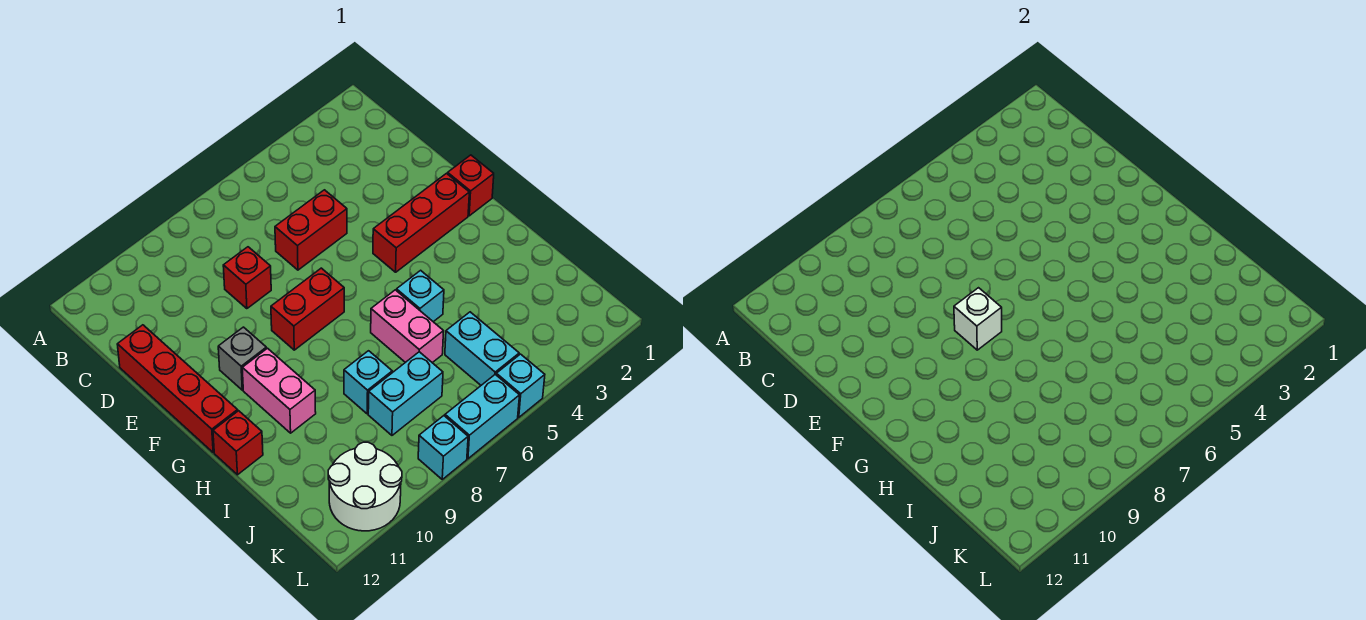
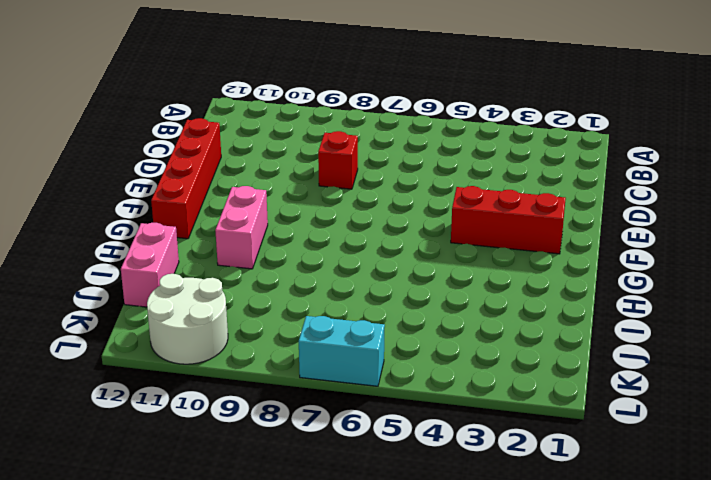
pink 1x2 brick [121,223,179,307] -> pink 1x2 brick moved to [371,290,444,363]
none -> red 1x2 brick [275,190,347,270]
none -> red 1x1 brick [448,155,494,216]
none -> red 1x2 brick [271,268,344,350]

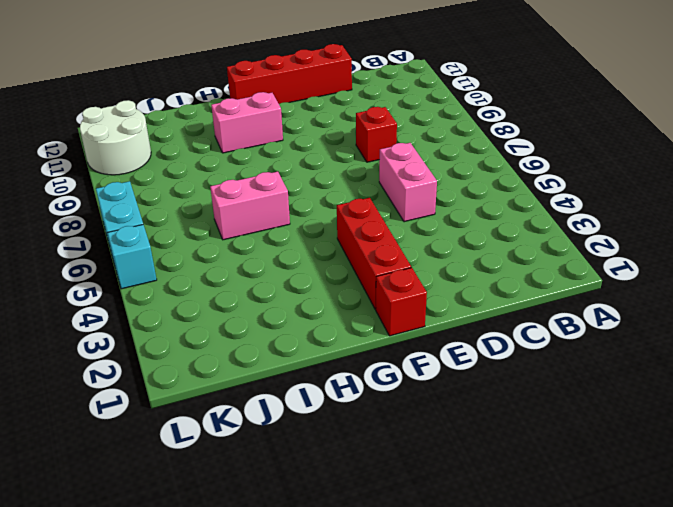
pink 1x2 brick [379,143,437,222] -> red 1x2 brick [275,190,347,270]
none -> red 1x2 brick [271,268,344,350]
none -> grey 1x1 brick [218,327,266,390]
none -> cyan 1x1 brick [396,270,444,322]

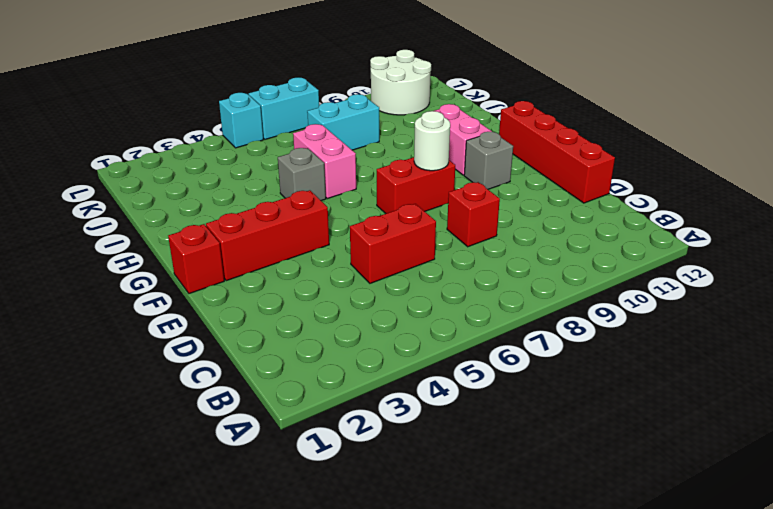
white 1x1 round brick [414,111,450,171] -> white 1x1 brick [954,288,1002,350]
grey 1x1 brick [278,148,326,201] -> cyan 1x1 brick [396,270,444,322]
none -> red 1x1 brick [213,411,263,475]
none -> cyan 1x1 brick [344,351,392,414]
none -> cyan 1x2 brick [445,312,519,385]

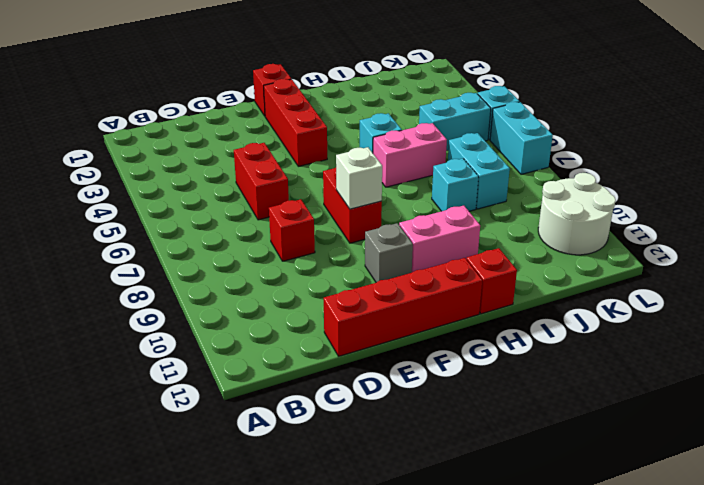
none -> cyan 1x1 brick [418,416,468,479]

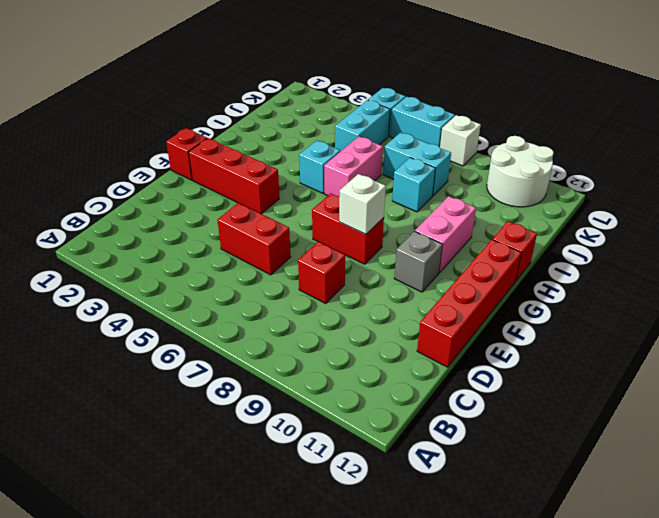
white 1x1 brick [440,115,481,166] -> cyan 1x1 brick [418,416,468,479]

